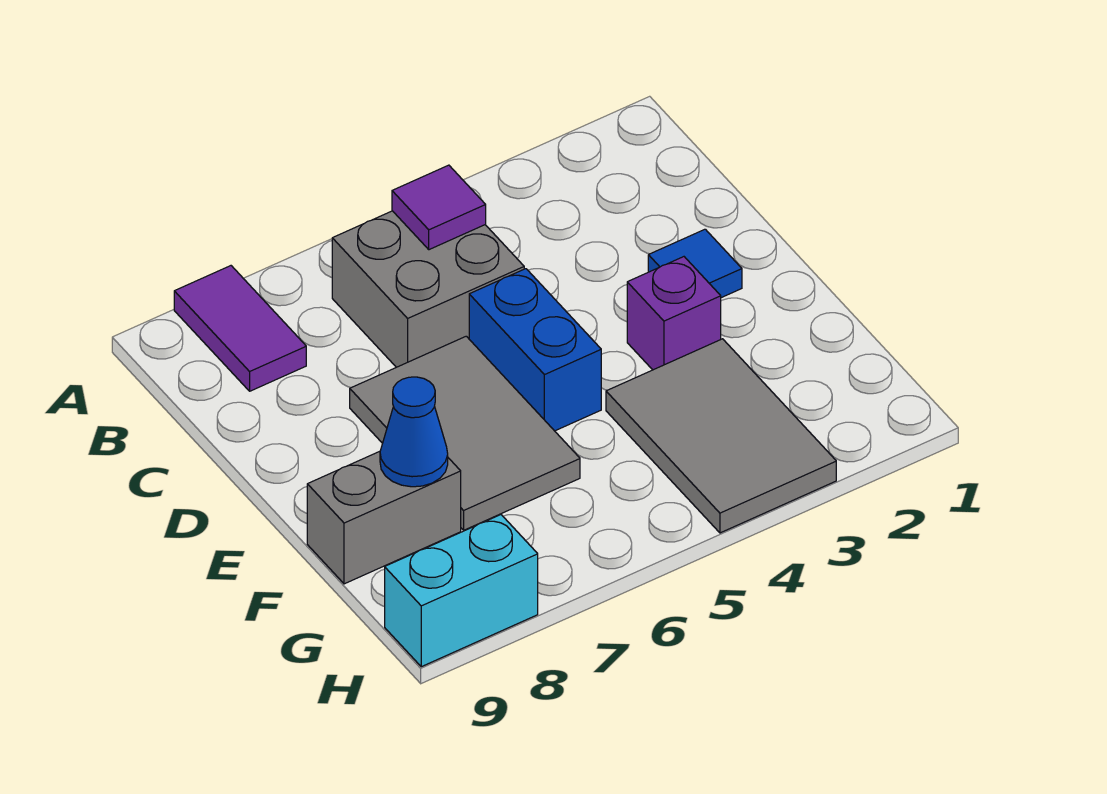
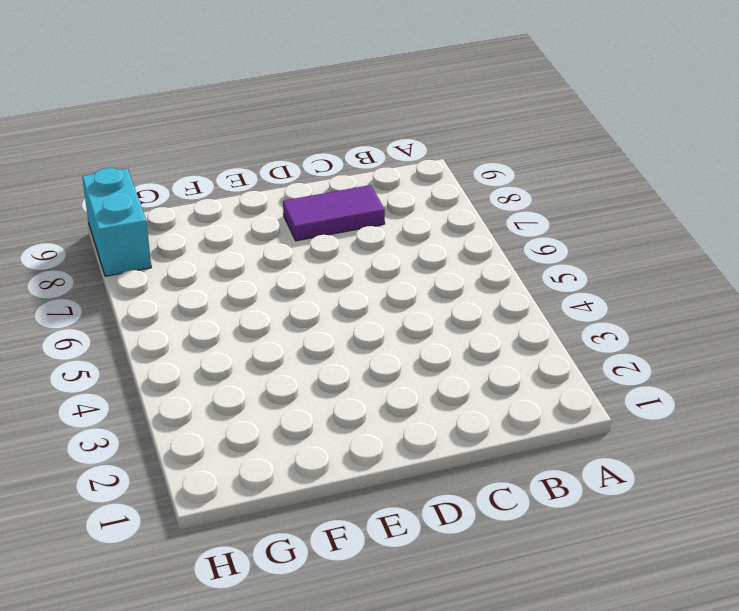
purple 1x2 tile [283,185,385,241] -> purple 1x2 tile moved to [174,266,306,391]
none -> grey 2x2 brick [332,211,524,367]
none -> blue 1x1 tile [648,229,742,298]

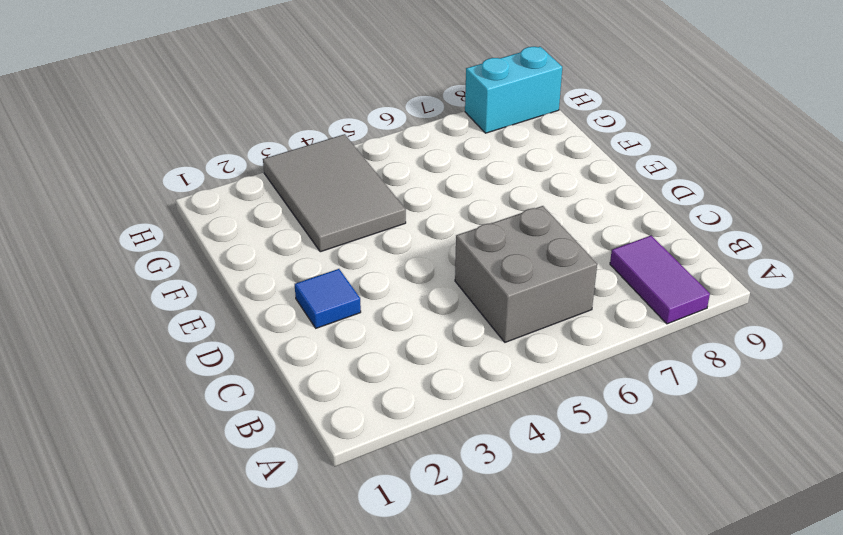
none -> blue 1x2 brick [469,269,601,431]
none -> grey 2x3 tile [350,336,580,530]

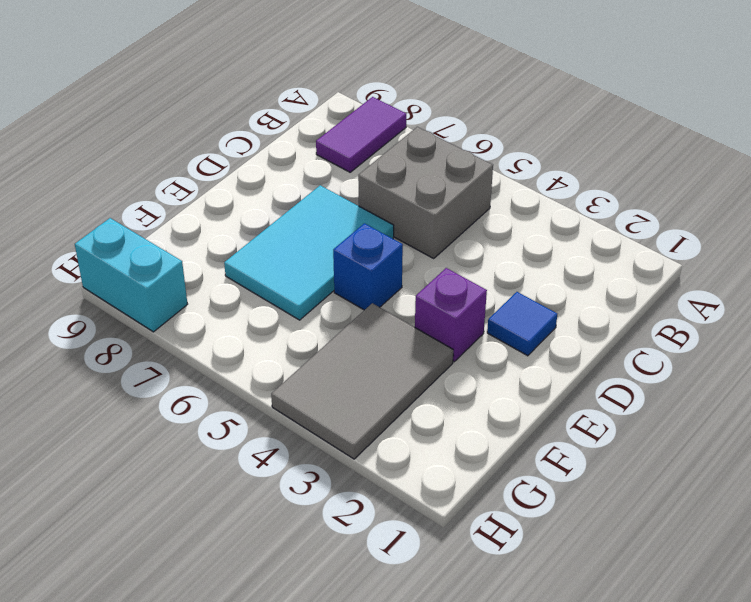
cyan 2x3 tile [224,185,394,320] -> grey 2x3 tile [350,336,580,530]
blue 1x1 brick [333,223,403,310] -> blue 1x2 brick [469,269,601,431]
none -> grey 1x2 brick [307,451,461,584]
none -> purple 1x1 tile [392,165,486,250]

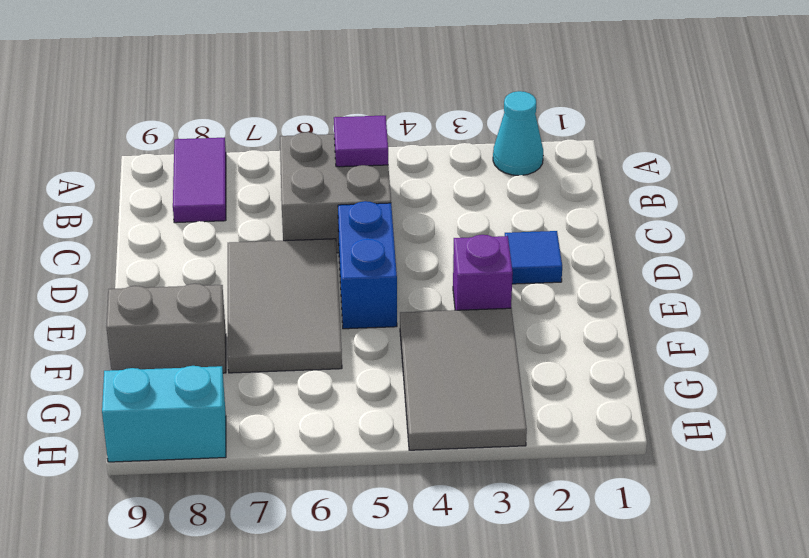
cyan 1x1 cone [493,91,543,175] -> none
none -> blue 1x1 cone [380,377,448,487]

